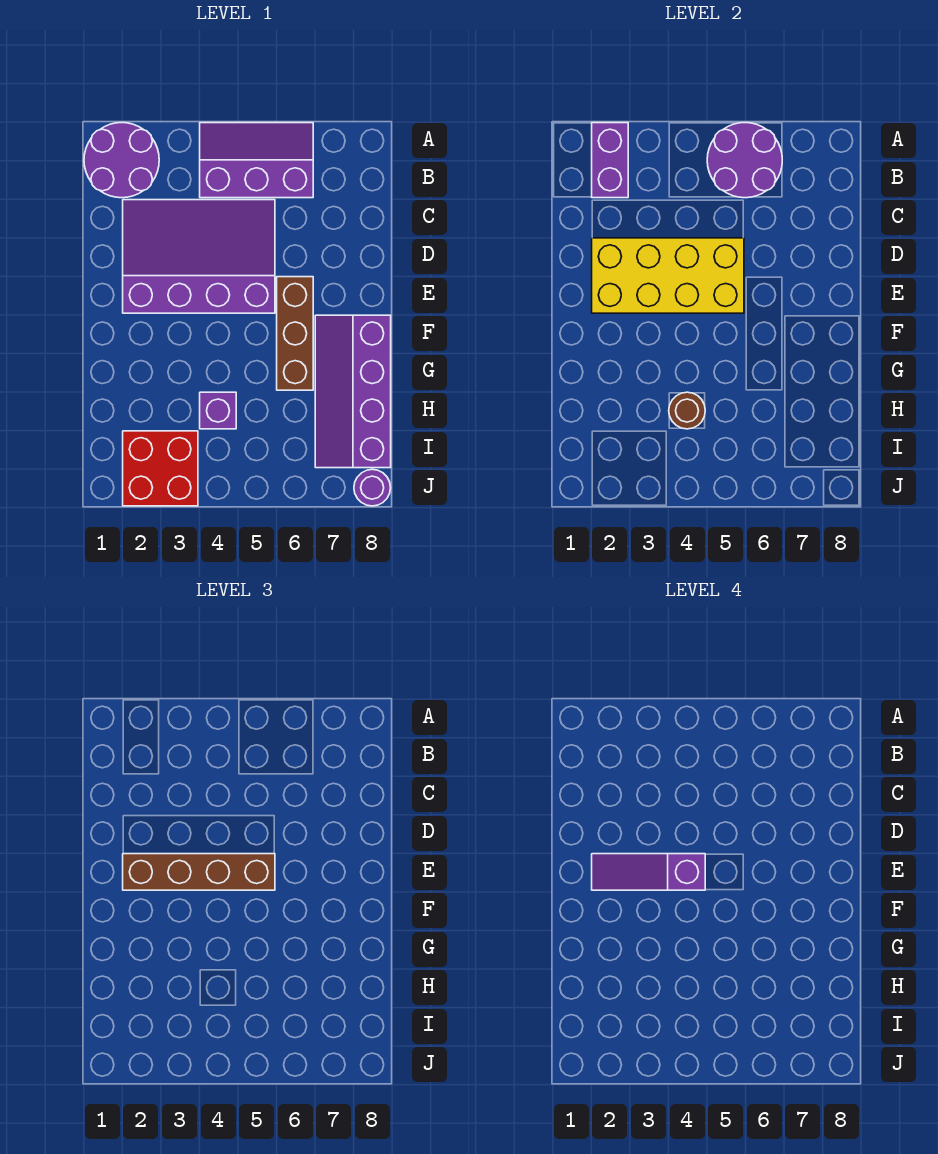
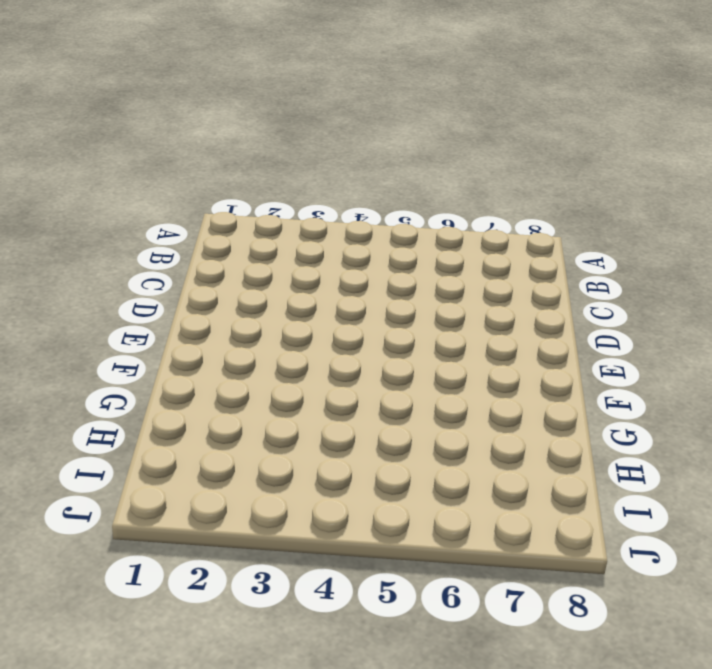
none -> purple 2x2 round brick [84,123,159,198]
none -> purple 2x3 slope [200,123,313,198]
none -> purple 3x4 slope [123,200,275,313]

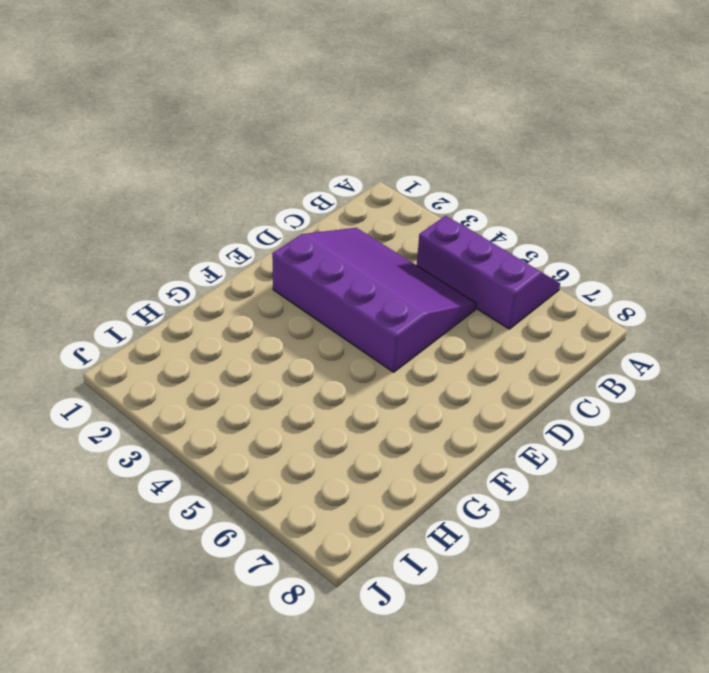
none -> purple 2x2 round brick [84,123,159,198]
none -> brown 1x3 brick [277,277,313,390]
none -> purple 2x4 slope [315,315,391,468]

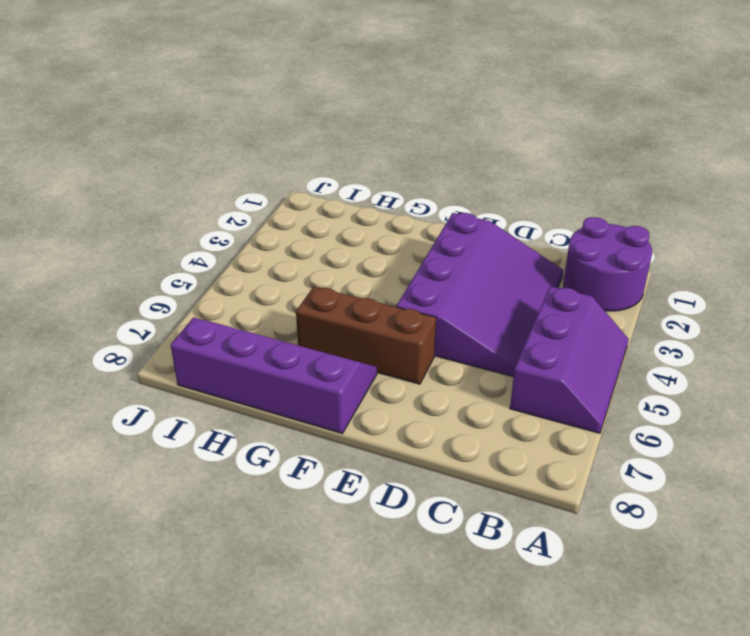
none -> purple 1x1 brick [200,392,236,429]
none -> red 2x2 brick [123,431,198,506]
none -> purple 1x1 round brick [354,469,391,506]

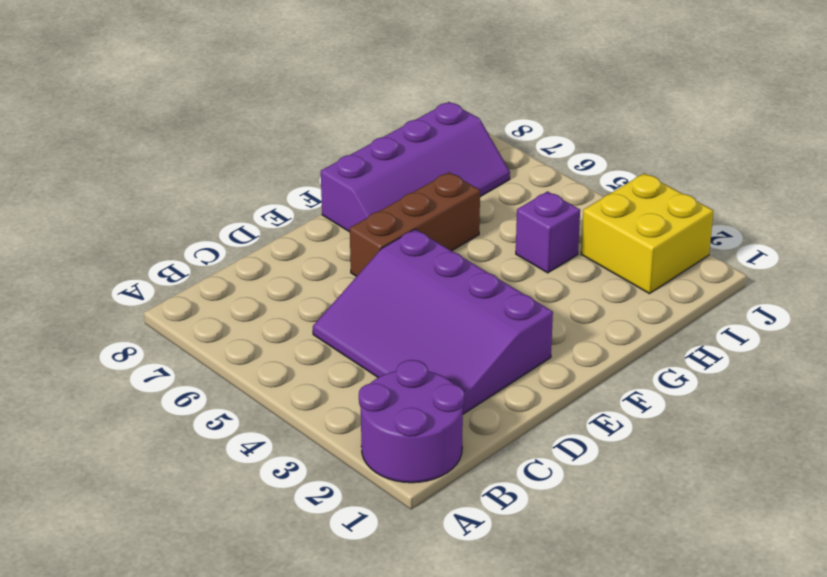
yellow 2x2 brick [581,173,713,294] -> red 2x2 brick [123,431,198,506]
none -> purple 2x3 slope [200,123,313,198]
none -> purple 1x1 round brick [354,469,391,506]
none -> purple 1x2 brick [592,123,628,198]

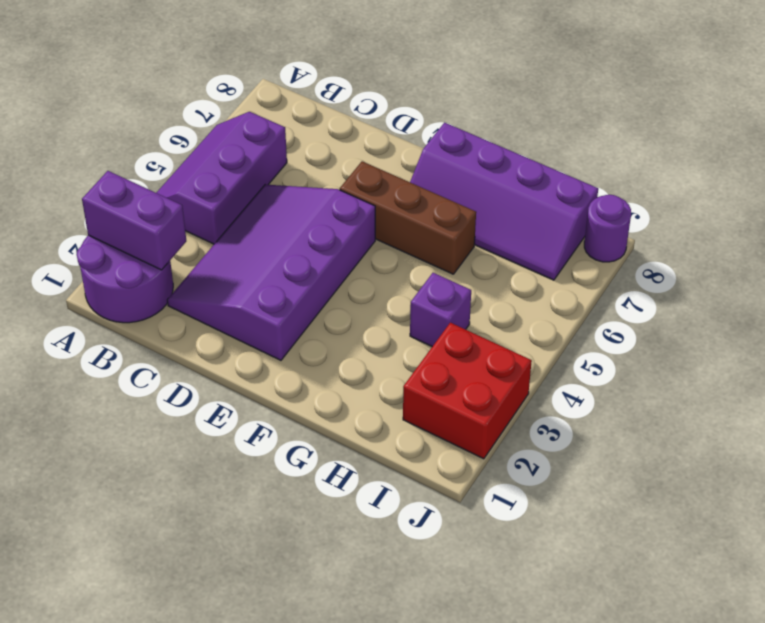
none -> purple 2x2 round brick [707,123,782,198]
none -> yellow 2x4 brick [592,238,744,313]
none -> brown 1x1 round brick [669,392,705,429]

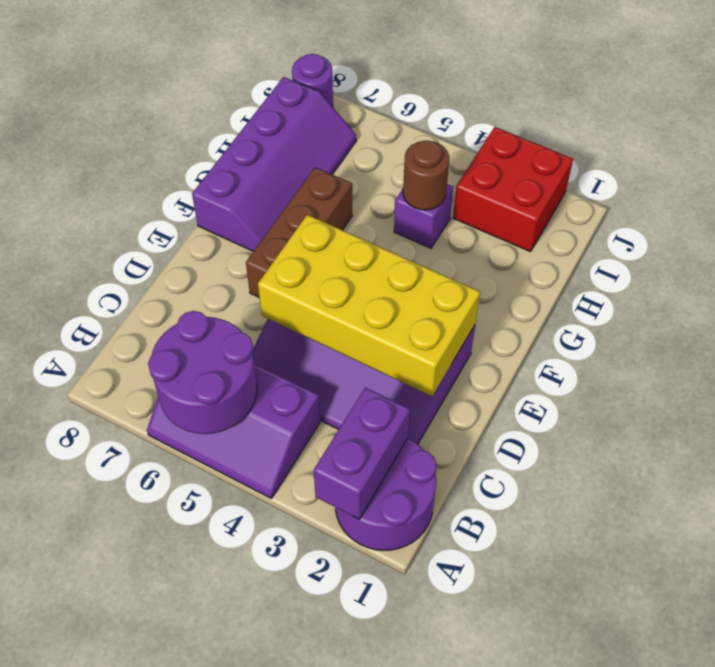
none -> brown 1x4 brick [123,854,275,890]
none -> purple 1x3 slope [592,854,705,890]

